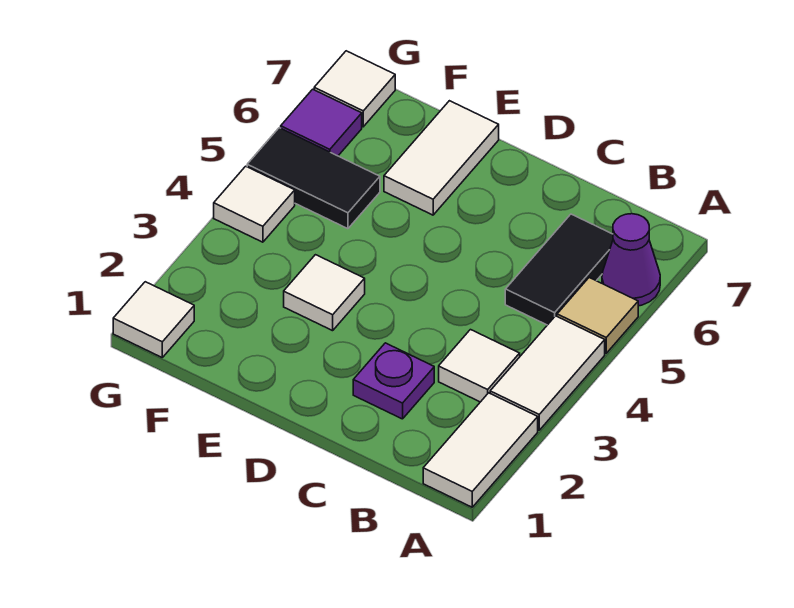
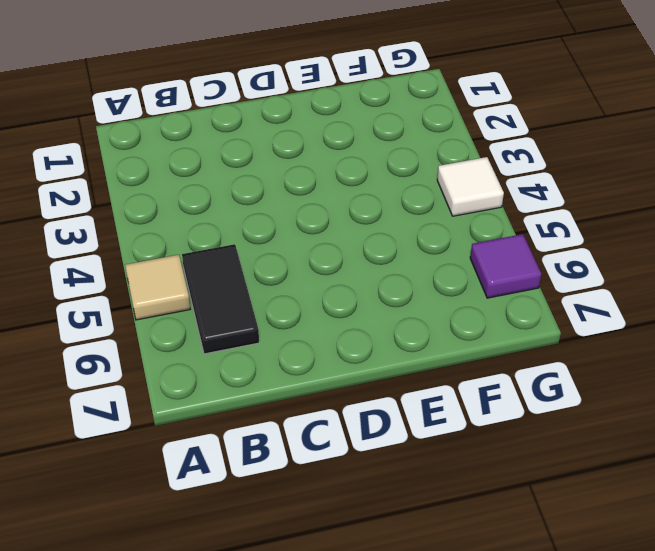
none -> white 1x2 tile [423,393,538,507]
none -> white 1x2 tile [490,316,605,430]
none -> purple 1x1 cone [602,214,660,306]

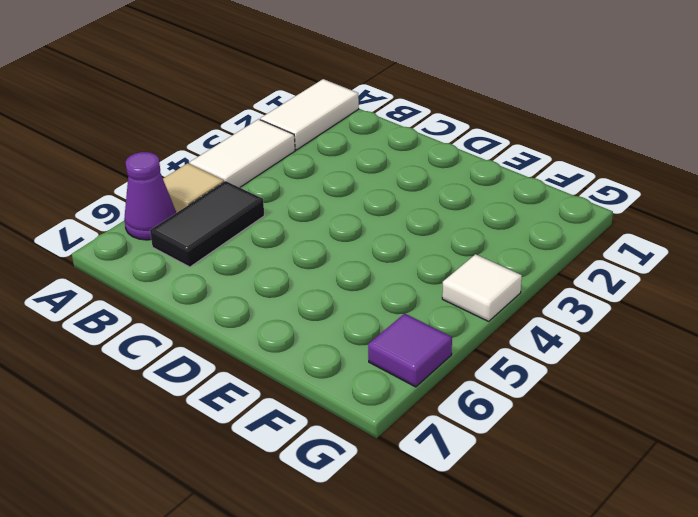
none -> white 1x1 tile [439,330,520,402]
none -> purple 1x1 plate [353,343,434,419]
none -> white 1x1 tile [284,255,365,331]

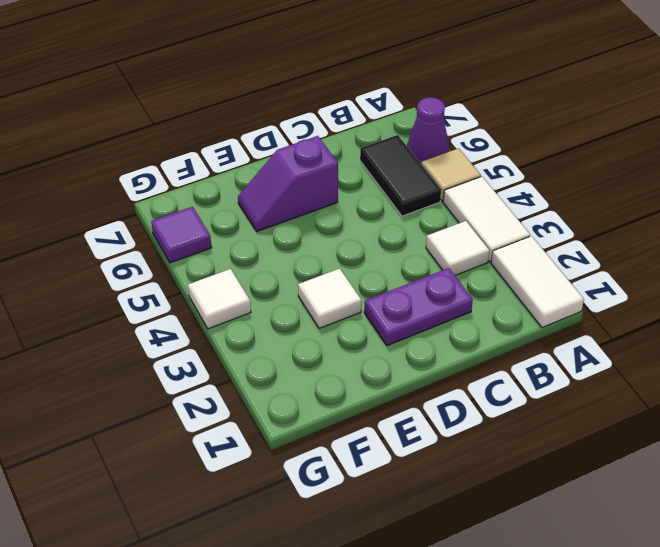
purple 1x2 plate [364,268,473,346] -> purple 1x1 plate [353,343,434,419]
purple 1x2 slope [238,136,338,231] -> white 1x2 tile [384,101,499,215]
none -> black 1x2 tile [247,128,380,229]
none -> white 1x1 tile [113,282,194,357]
none -> white 1x1 tile [314,51,395,127]

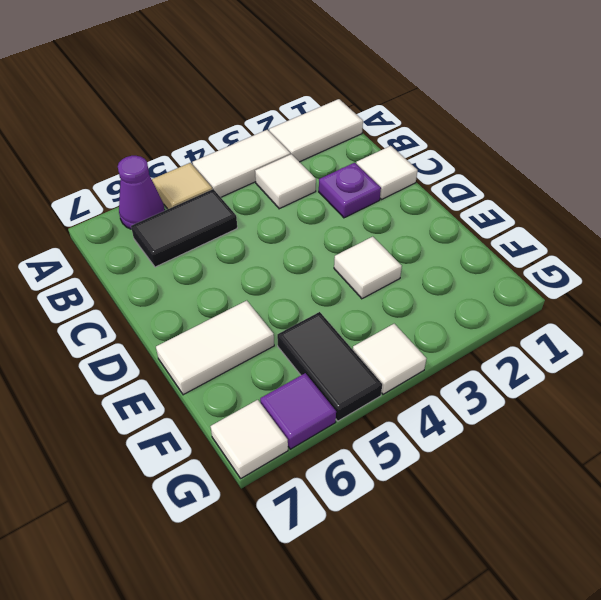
white 1x1 tile [356,146,418,200] -> white 1x1 tile moved to [113,282,194,357]

